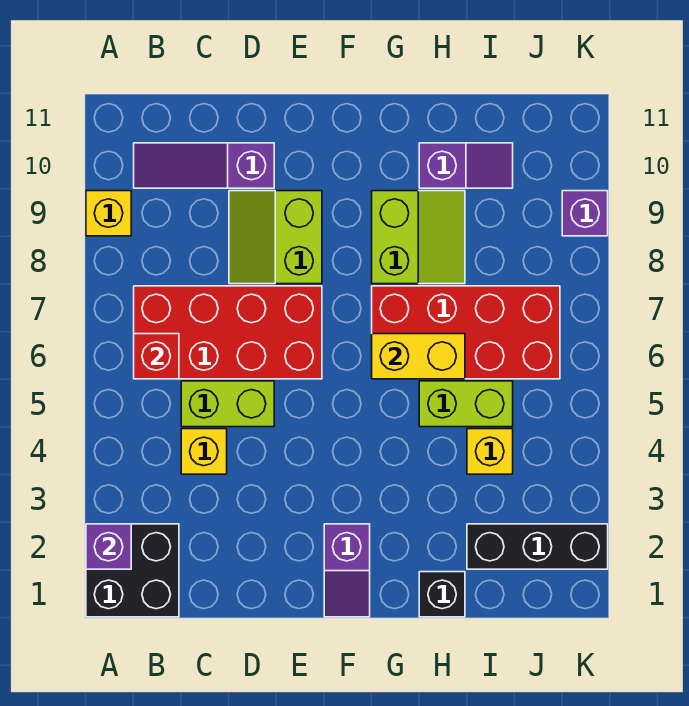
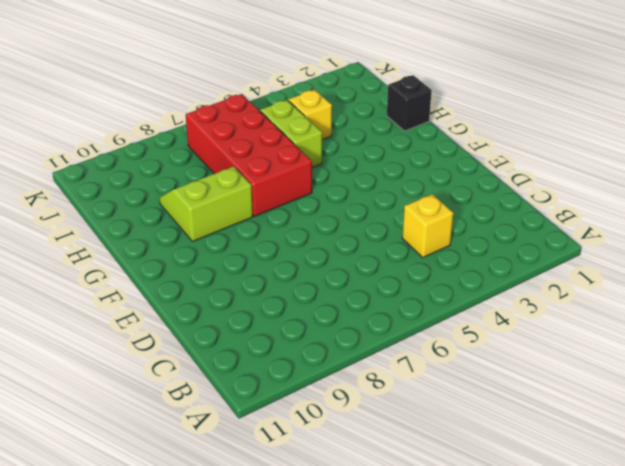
none -> black 2x2 brick [86,524,179,617]
none -> yellow 1x1 brick [86,191,131,236]
none -> red 2x4 brick [134,286,322,379]

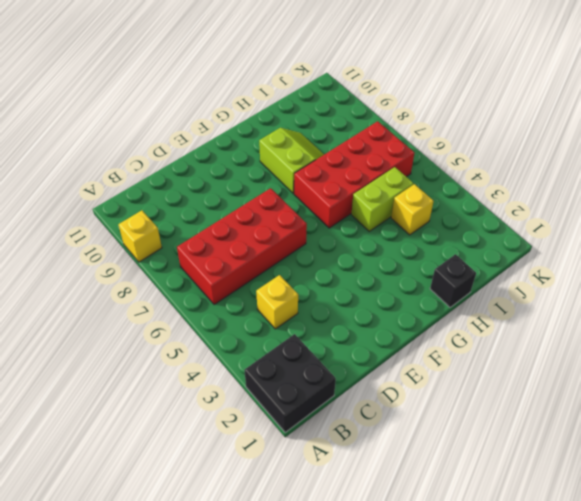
none -> purple 1x3 slope [134,143,274,188]
none -> lime 1x2 brick [181,381,274,427]
none -> lime 2x2 slope [229,191,322,284]

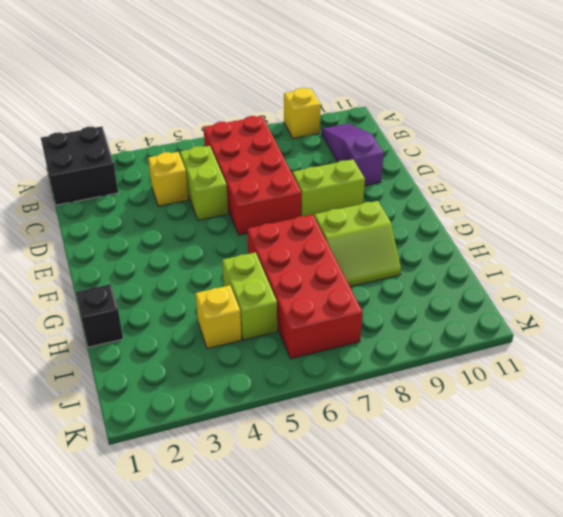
none -> purple 1x2 slope [324,524,370,617]
none -> purple 1x2 slope [419,143,513,188]
none -> black 1x3 brick [467,524,608,569]

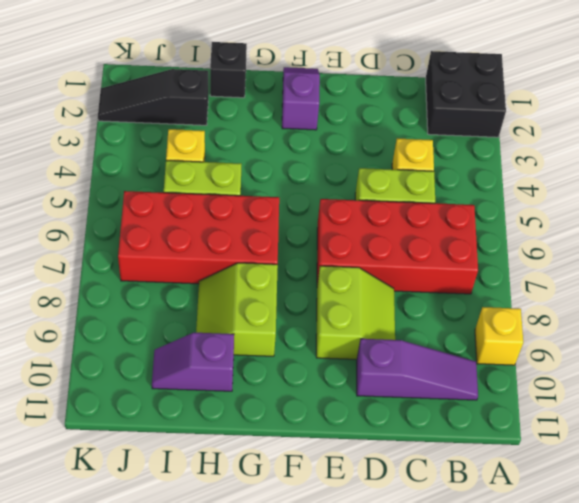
black 1x3 slope [98,69,208,125] -> black 1x3 brick [467,524,608,569]
none -> purple 1x1 brick [562,191,608,236]
none -> purple 1x1 brick [86,524,131,569]
none -> red 1x1 brick [134,334,179,379]

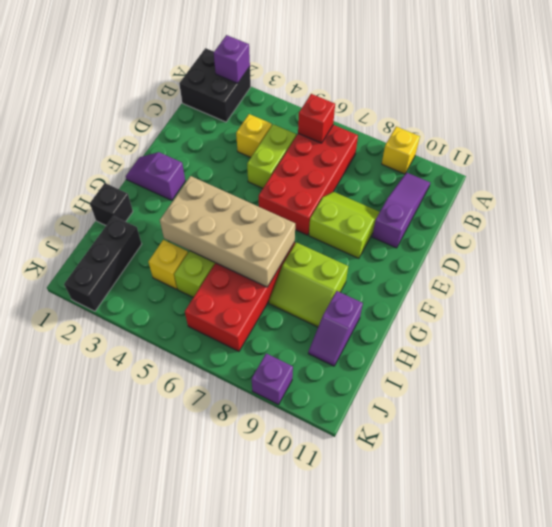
tan 2x4 brick [160,176,295,287] -> yellow 1x2 brick [372,334,465,379]

